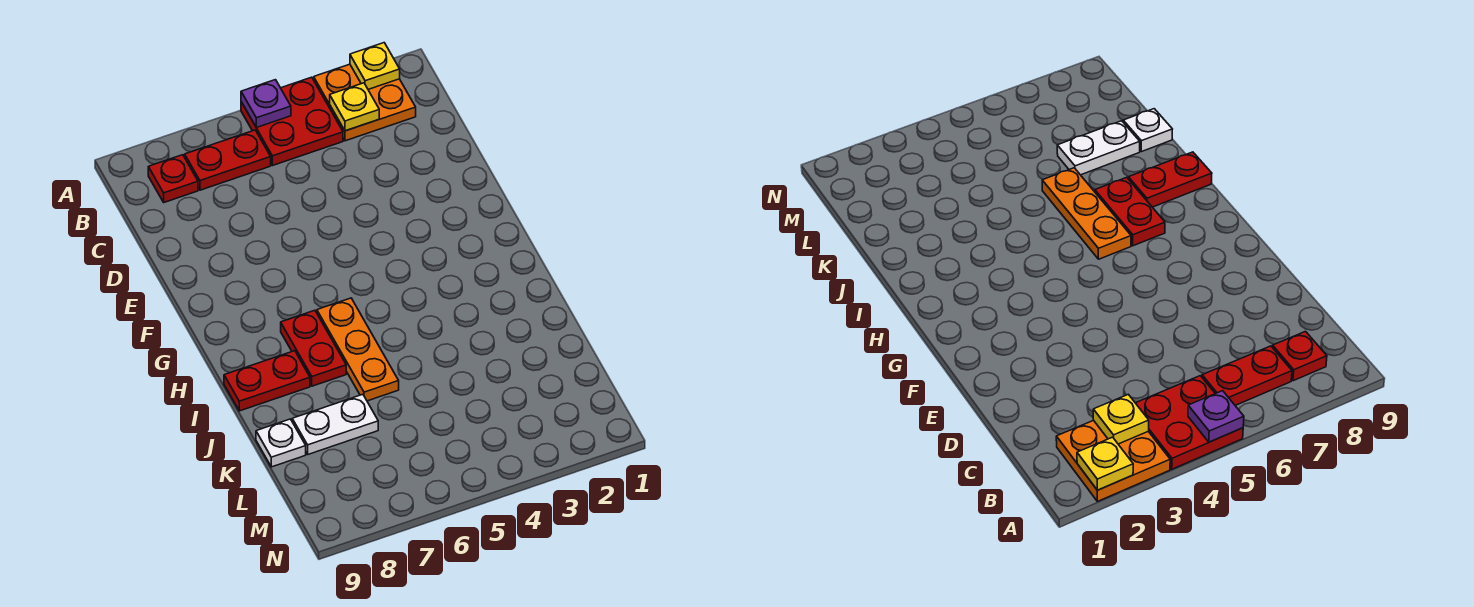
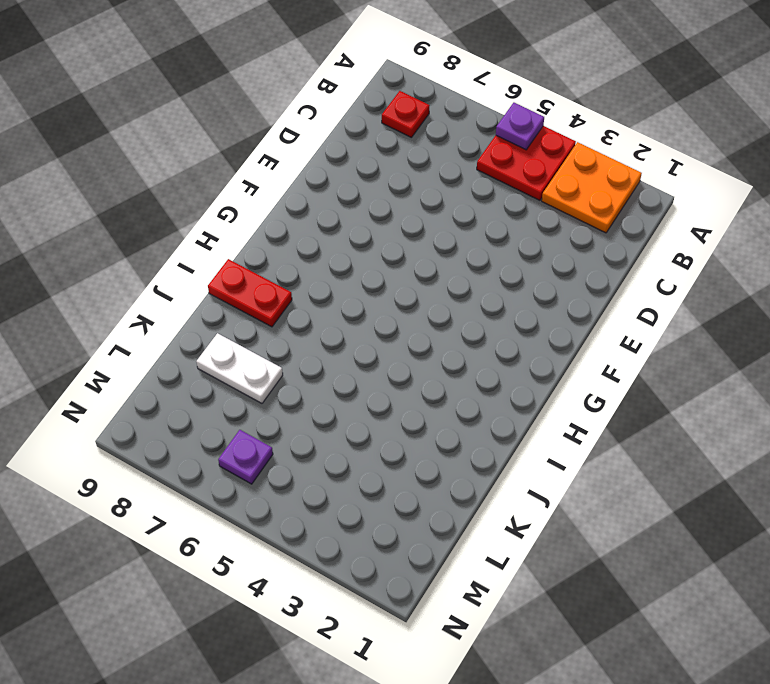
purple 1x1 plate [218,430,273,484] -> none
none -> red 1x2 plate [185,130,271,190]
none -> orange 1x3 plate [317,298,399,401]
none -> red 1x2 plate [281,310,346,386]

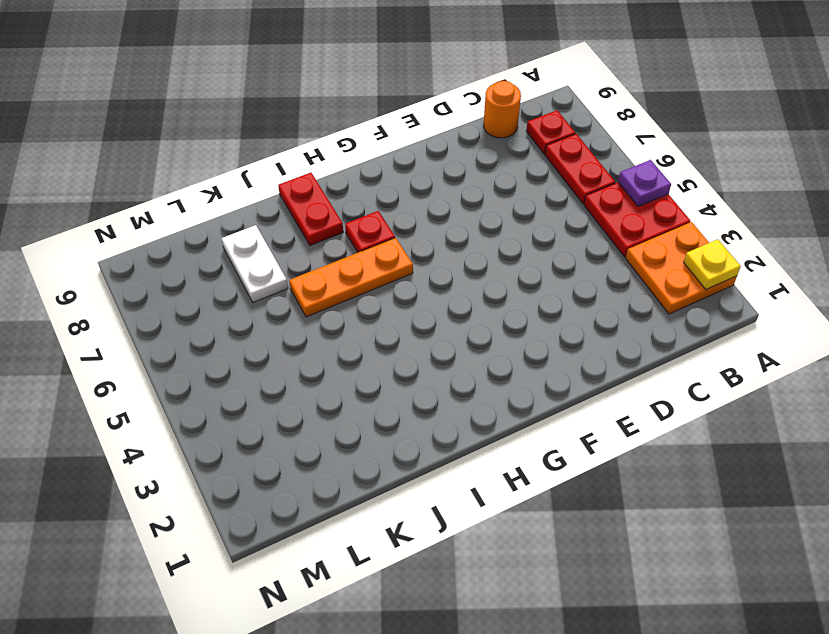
orange 1x1 round brick [484,81,521,138] -> none
red 1x1 plate [345,211,395,252] -> red 1x2 plate [281,310,346,386]
none -> white 1x1 plate [256,419,306,467]
none -> yellow 1x1 plate [330,83,379,131]

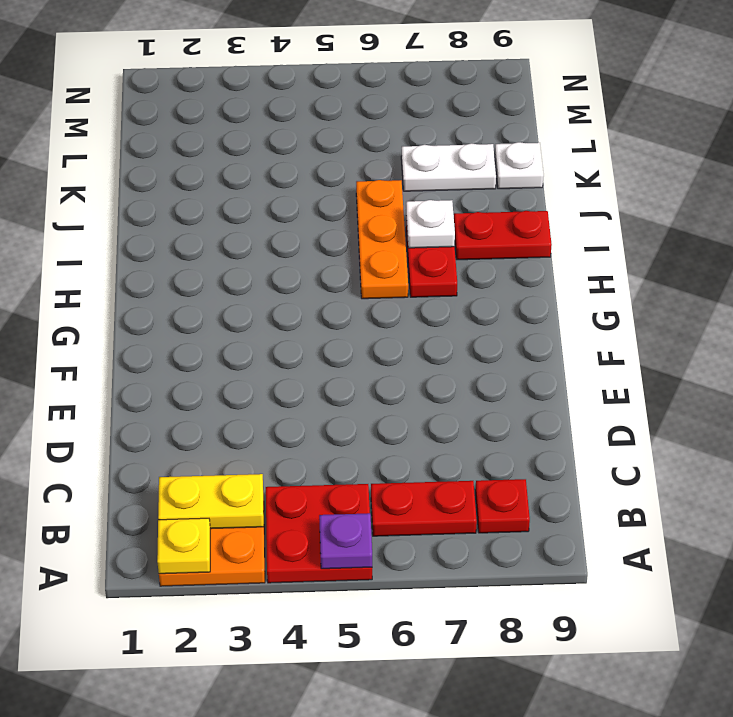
yellow 1x2 plate [158,474,264,529] -> yellow 1x1 plate [330,83,379,131]
white 1x1 plate [406,200,455,248] -> none

